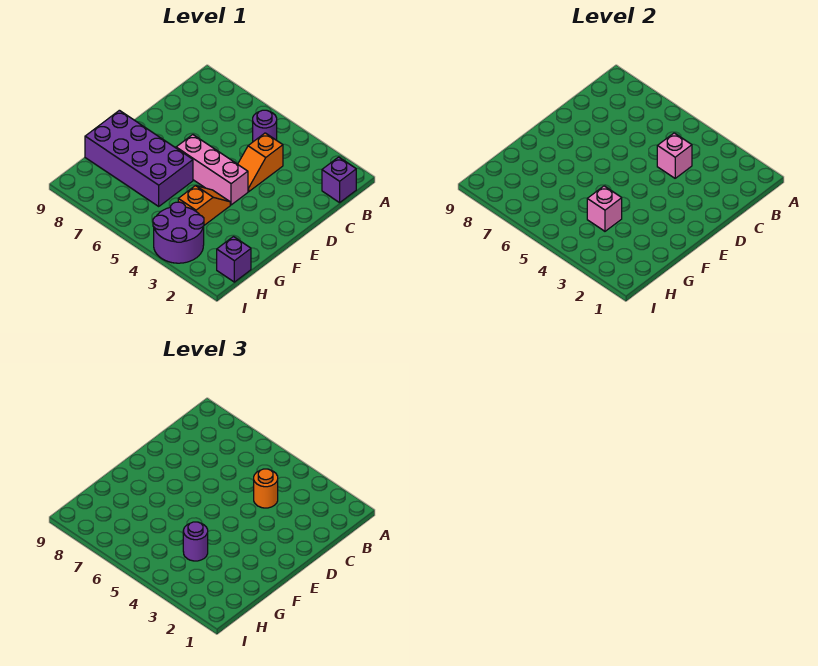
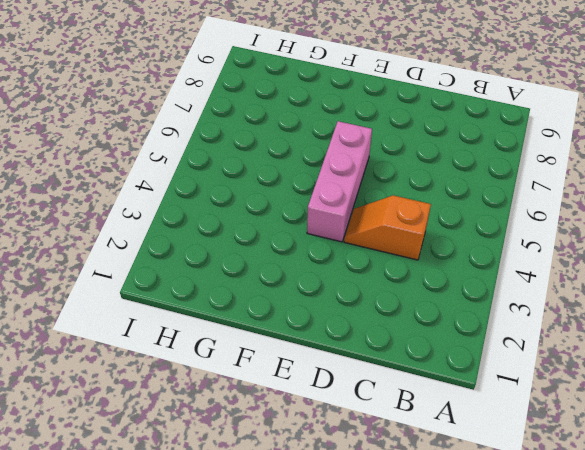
none -> purple 1x1 brick [322,157,356,203]
none -> purple 1x1 round brick [253,110,277,142]
none -> orange 1x2 slope [178,186,230,225]

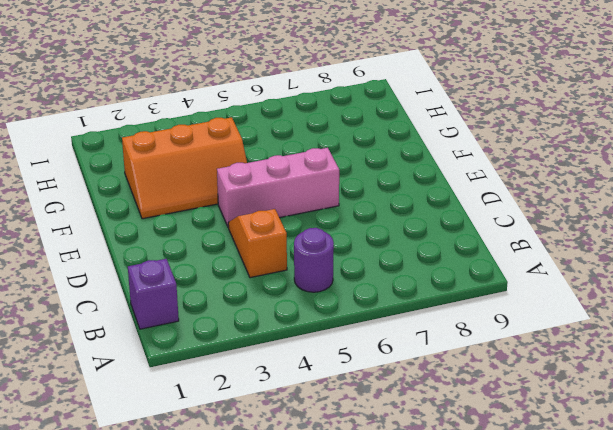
orange 2x3 slope [122,117,247,219] -> orange 1x2 slope [178,186,230,225]
none -> purple 2x4 brick [85,110,193,206]
none -> purple 1x1 brick [217,237,251,282]
none -> purple 2x2 round brick [153,202,204,263]

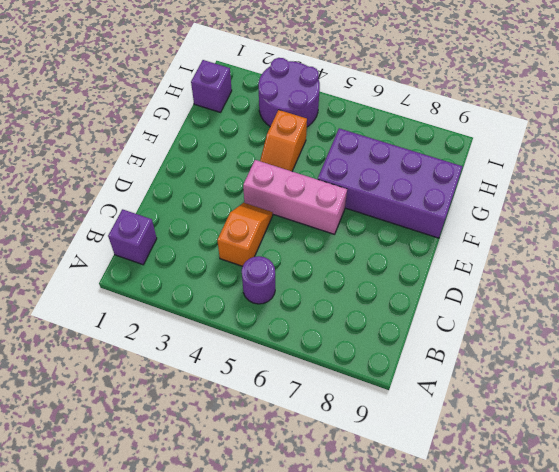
none -> pink 1x1 brick [657,133,692,178]
none -> pink 1x1 brick [587,186,622,231]
none -> orange 1x1 round brick [254,469,278,508]

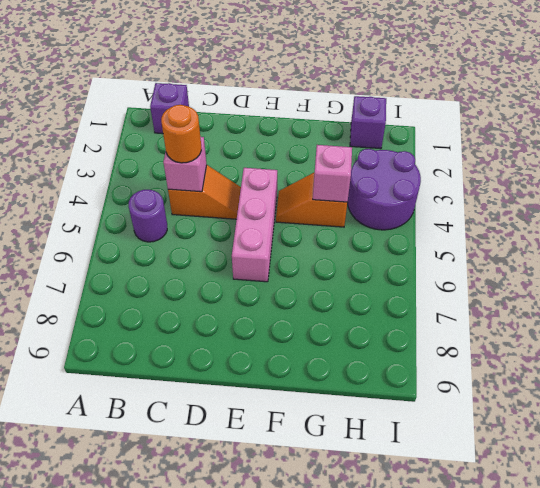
none -> purple 2x4 brick [85,110,193,206]
none -> purple 1x1 round brick [183,522,208,561]

